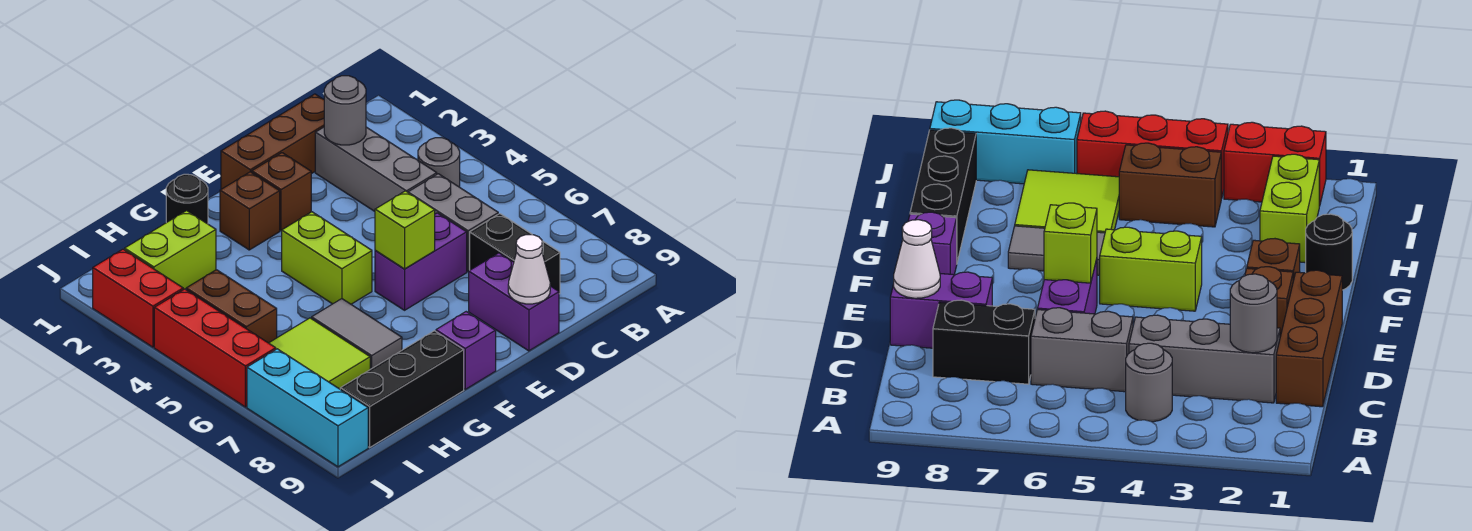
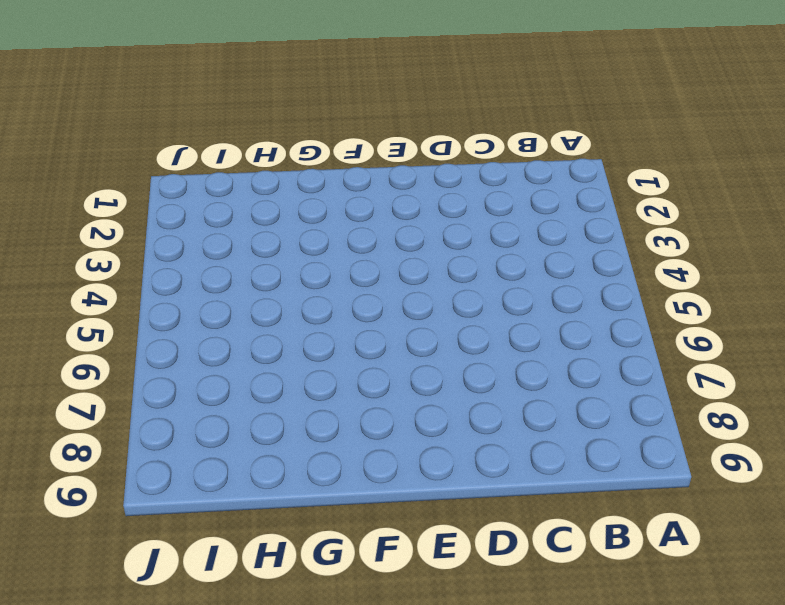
none -> grey 1x1 round brick [418,138,460,187]
none -> brown 1x3 brick [221,94,324,189]
none -> grey 1x3 brick [315,127,437,211]

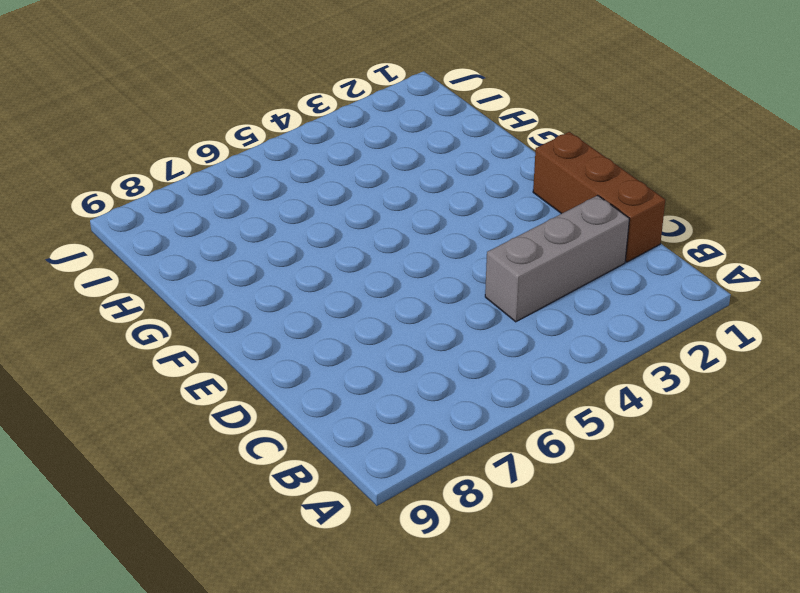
none -> grey 1x1 round brick [418,138,460,187]
none -> grey 1x2 brick [408,174,498,272]
none -> black 1x2 brick [470,214,560,294]

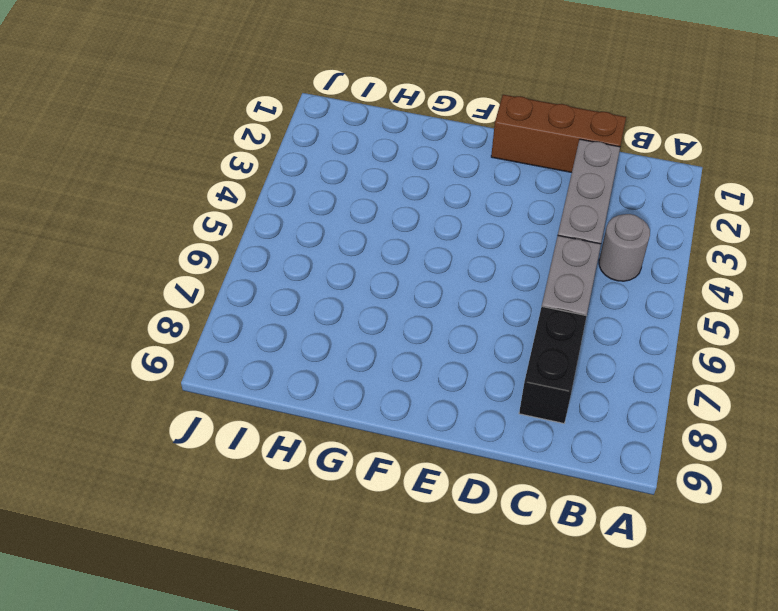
none -> purple 1x2 brick [375,213,467,310]
none -> purple 1x2 brick [469,253,559,351]
none -> brown 1x1 brick [252,153,311,231]

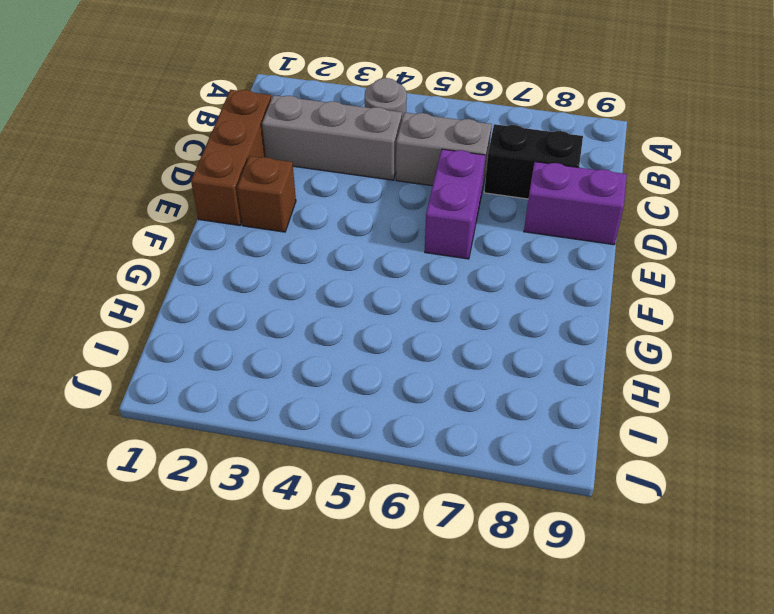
none -> brown 1x1 brick [220,172,280,250]
none -> lime 1x2 brick [282,212,372,304]
none -> purple 1x1 brick [436,312,496,389]

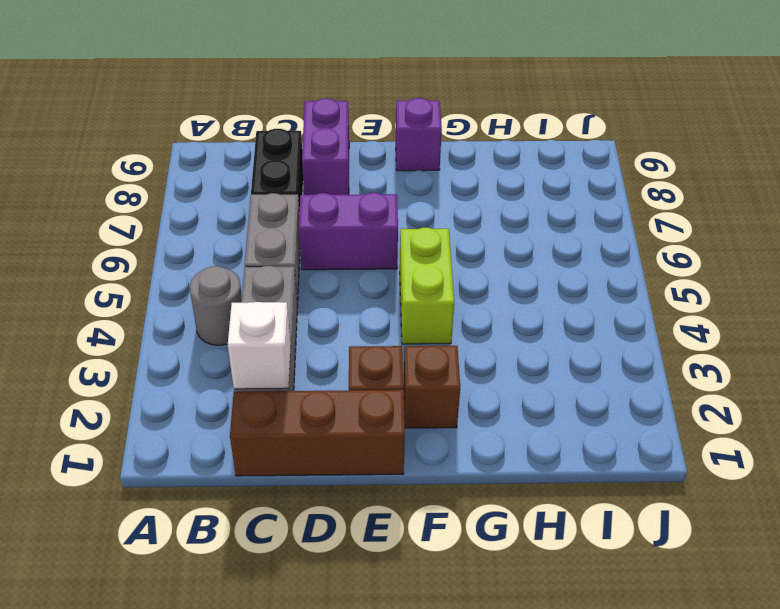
white 1x1 brick [228,302,291,389] -> grey 1x1 round brick [324,76,366,145]
none -> black 1x1 round brick [166,174,208,224]
none -> grey 1x2 tile [312,299,402,369]
none -> black 1x3 brick [340,331,464,447]

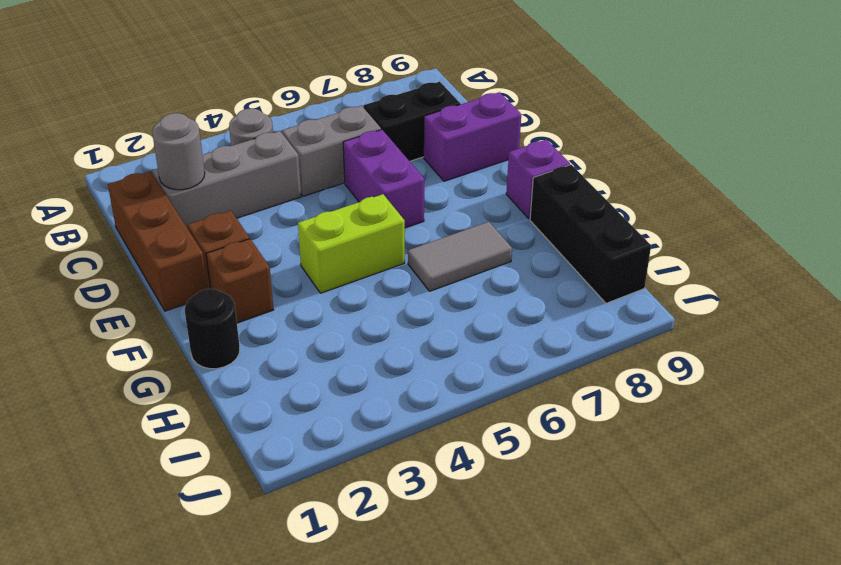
none -> lime 1x2 brick [125,211,216,290]
none -> lime 2x2 tile [269,318,370,389]
none -> brown 1x2 brick [186,270,277,343]

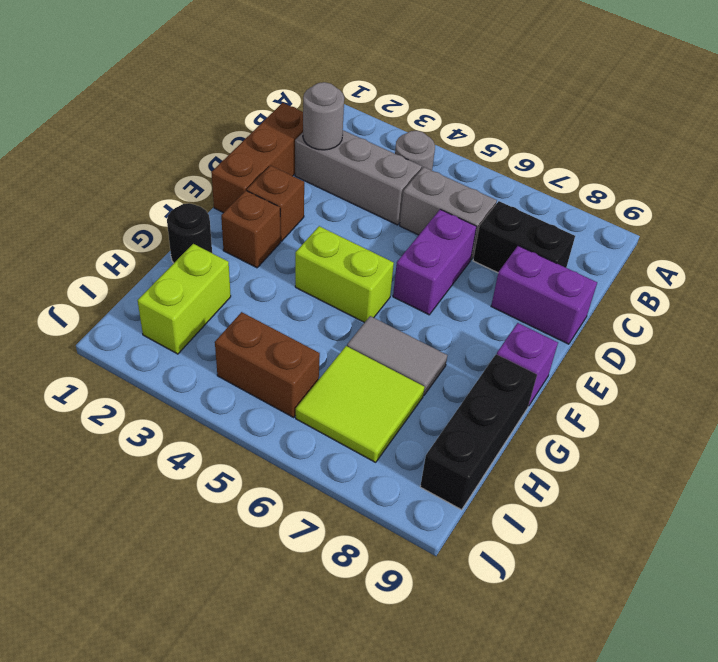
none -> red 1x2 brick [93,249,183,347]
none -> red 1x3 brick [154,289,276,407]
none -> cyan 1x3 brick [247,349,368,467]

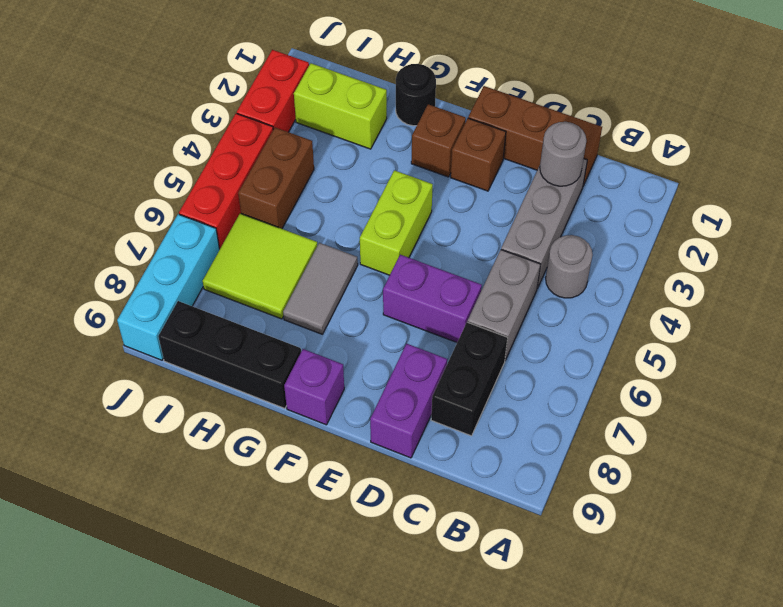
none -> white 1x1 cone [508,235,550,304]
none -> lime 1x1 brick [375,191,435,269]

